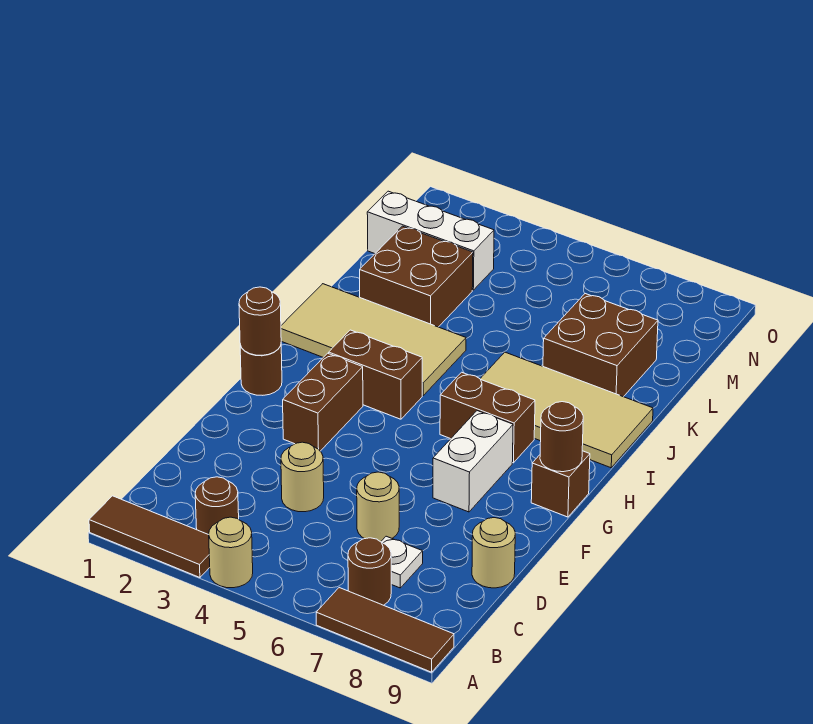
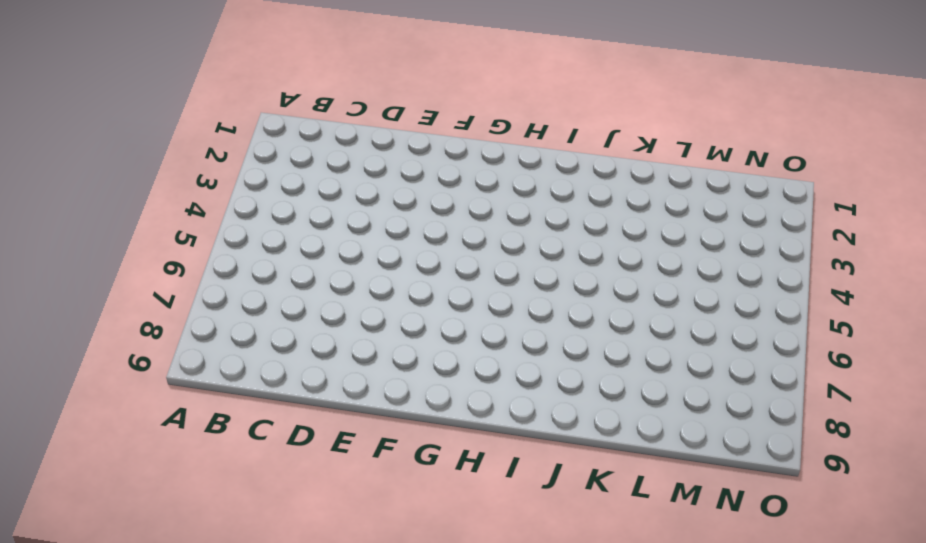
none -> brown 1x3 tile [89,496,210,577]
none -> tan 1x1 round brick [209,517,253,588]
none -> brown 1x3 tile [316,588,454,672]

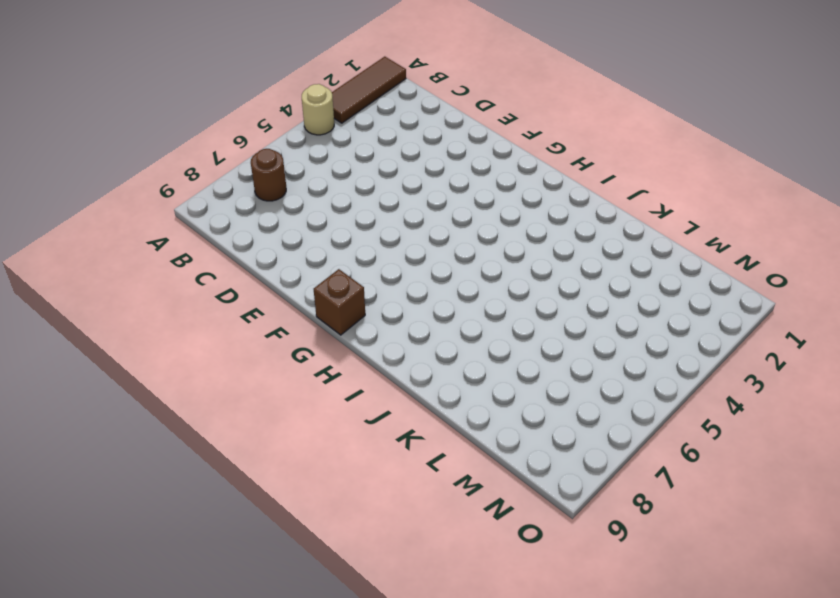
none -> brown 1x3 tile [316,588,454,672]
none -> brown 1x1 round brick [195,477,239,535]
none -> white 1x1 plate [381,536,423,588]

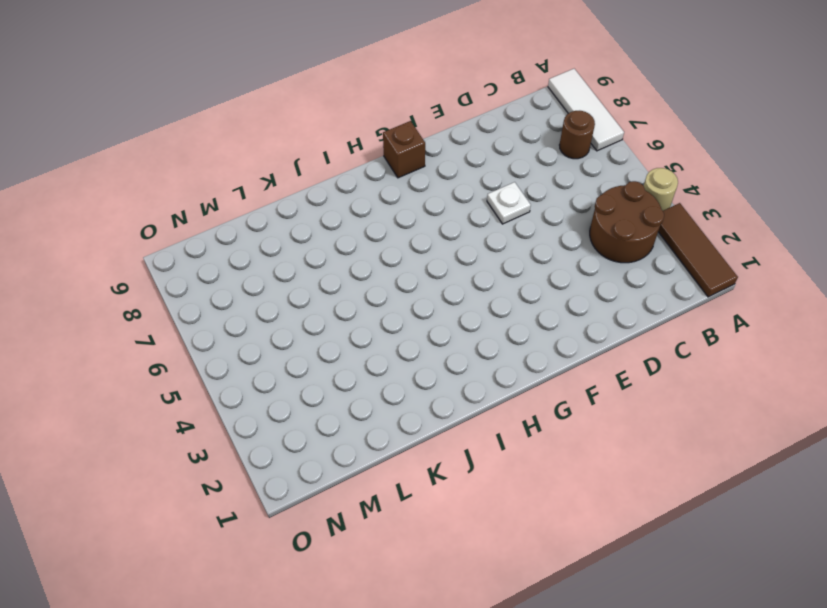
white 1x3 tile [548,69,624,151] -> brown 1x3 tile [316,588,454,672]
brown 2x2 round brick [590,181,664,263] -> brown 1x1 round brick [195,477,239,535]
white 1x1 plate [487,182,531,224] -> white 1x1 plate moved to [381,536,423,588]
none -> tan 1x1 round brick [281,442,324,512]
none -> tan 1x1 round brick [357,472,399,542]
none -> tan 1x1 round brick [472,518,515,588]

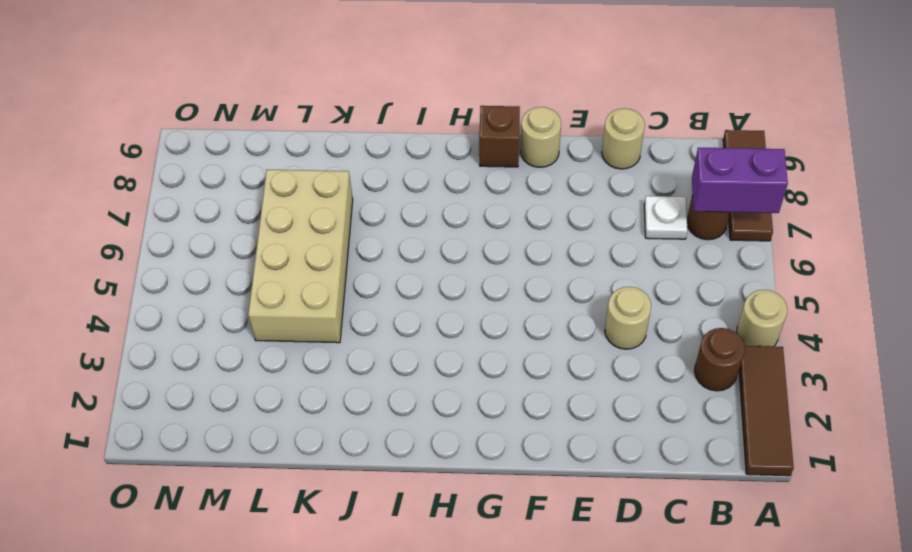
purple 1x2 brick [692,148,788,213] -> none
tan 1x1 round brick [521,107,561,167] -> tan 1x1 round brick moved to [357,472,399,542]
tan 2x4 brick [248,170,353,343] -> brown 2x2 brick [543,294,658,397]
none -> brown 1x2 brick [283,353,363,451]
none -> white 1x2 brick [433,411,513,512]
none -> brown 1x1 round brick [240,345,282,395]

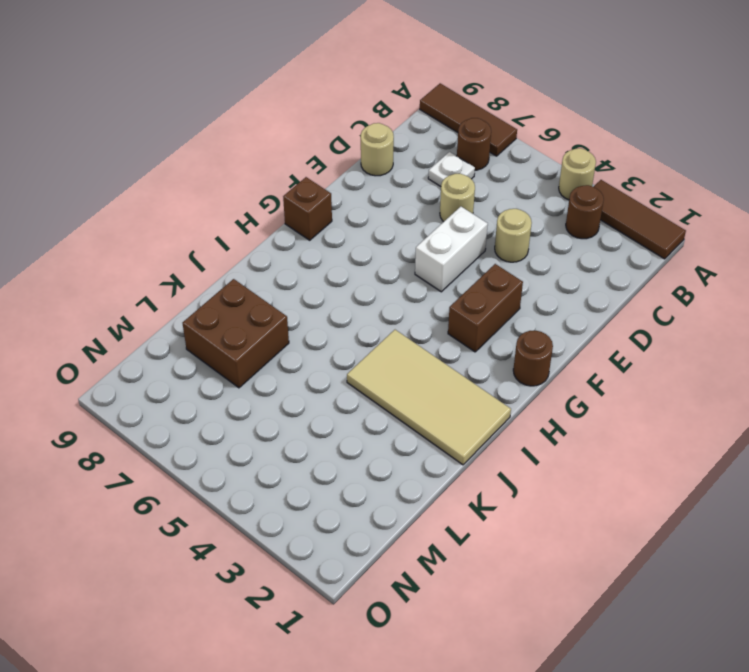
white 1x2 brick [415,207,488,292] -> white 1x2 brick moved to [433,411,513,512]
none -> brown 1x2 brick [329,330,422,419]
none -> brown 1x2 brick [440,372,535,463]
none -> tan 2x4 tile [480,352,653,468]

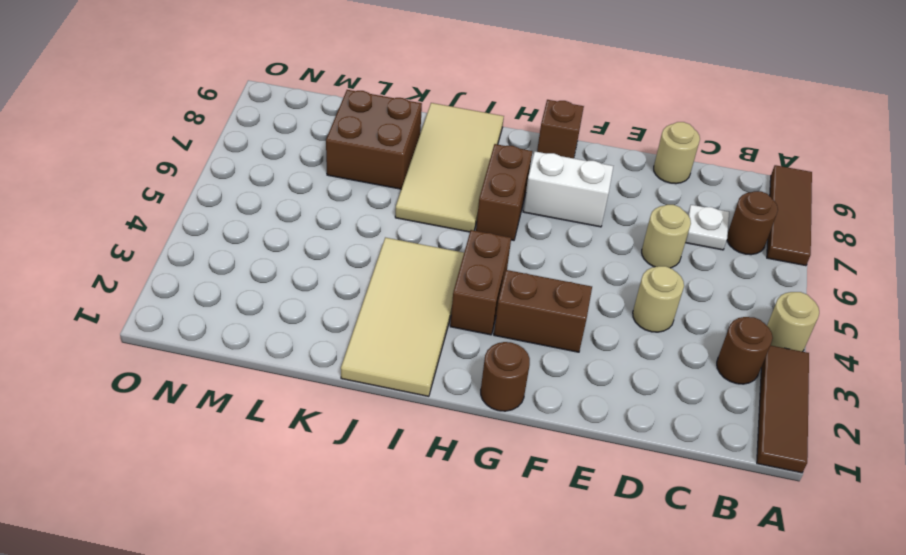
none -> brown 2x2 brick [360,226,473,327]
none -> white 1x3 brick [367,191,494,290]
none -> brown 1x1 round brick [239,287,281,355]

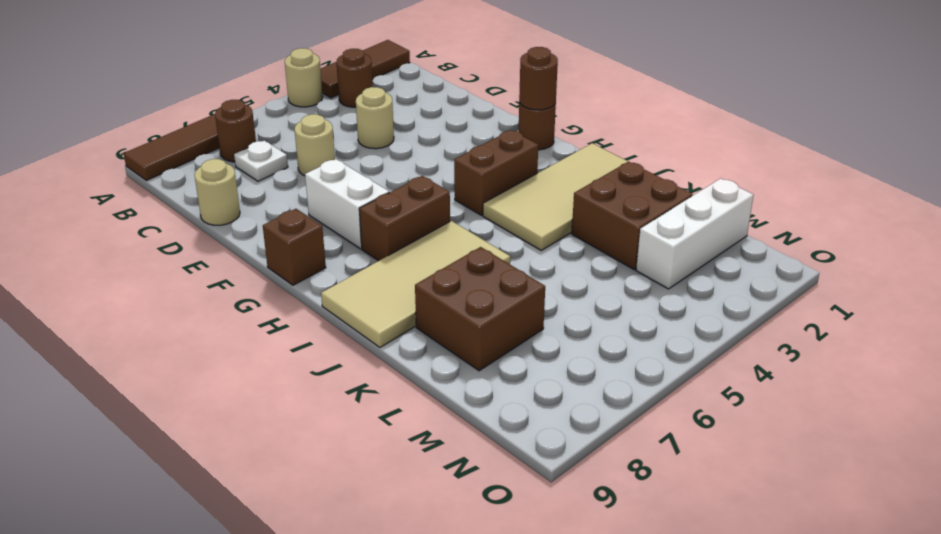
none -> brown 1x2 brick [283,353,363,451]
none -> brown 1x1 round brick [540,402,583,472]

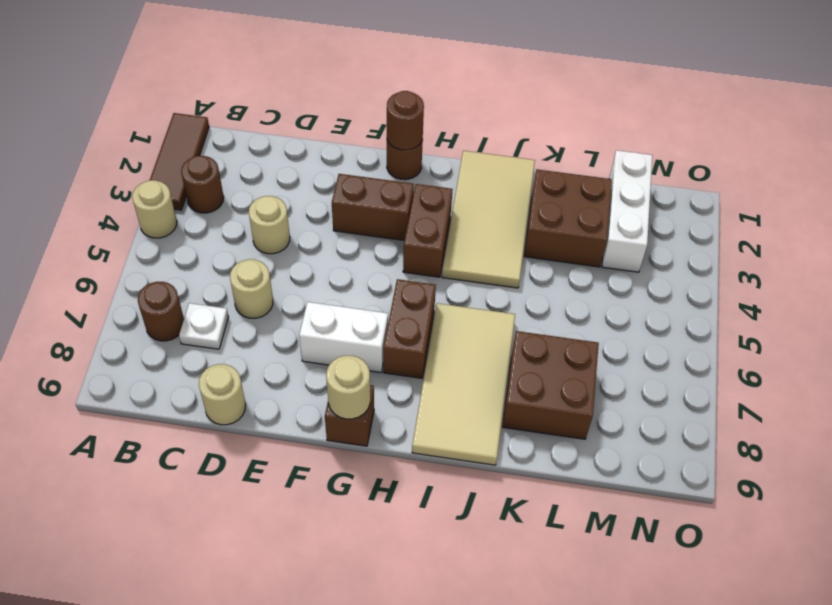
tan 1x1 round brick [326,356,370,419] -> brown 1x1 round brick [540,402,583,472]
none -> brown 1x3 tile [316,588,454,672]

